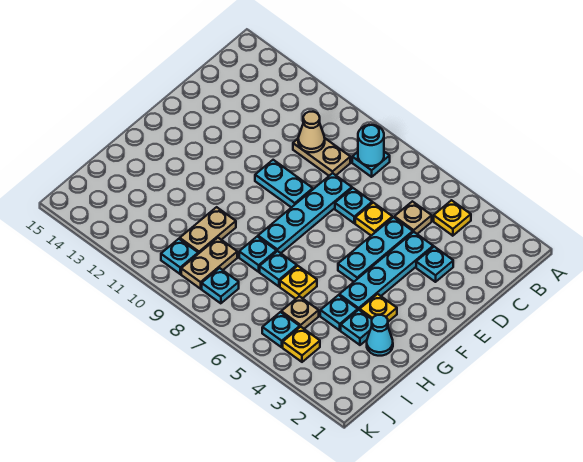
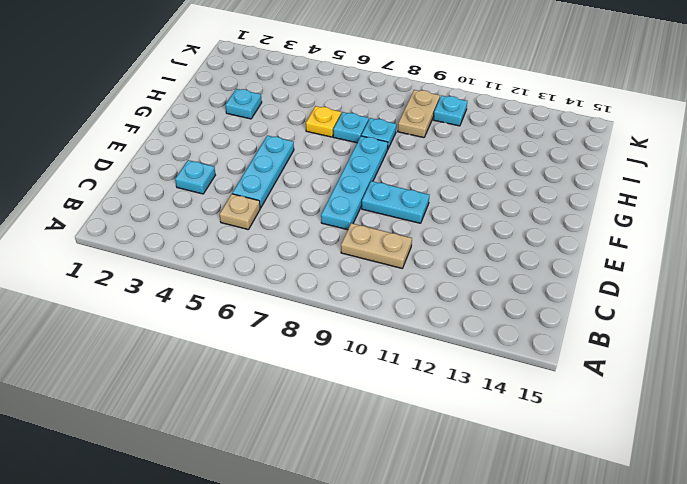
none -> yellow 1x1 plate [434,200,471,236]
none -> cyan 1x1 plate [352,152,390,177]
none -> cyan 1x4 plate [339,232,433,310]

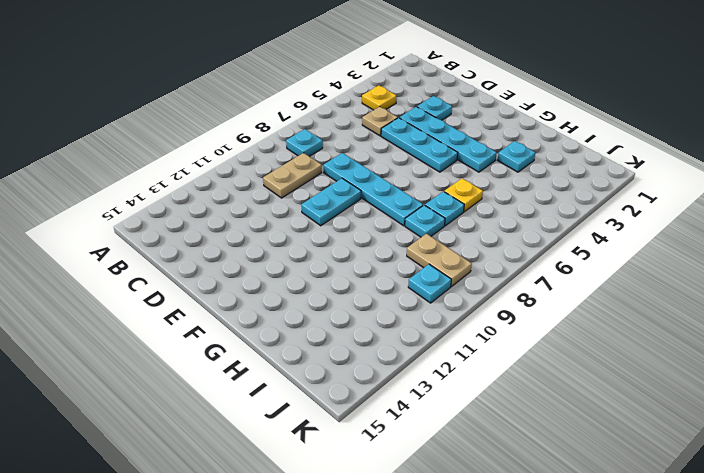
none -> yellow 1x1 plate [355,203,393,236]
none -> cyan 1x1 plate [335,188,372,223]
none -> yellow 1x1 plate [360,294,397,322]

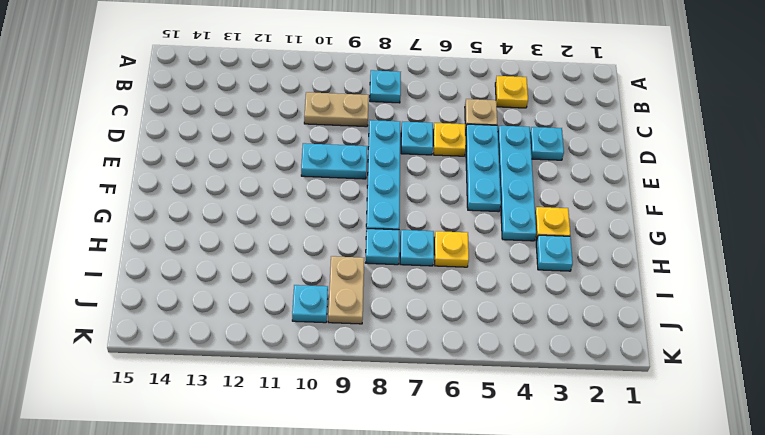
none -> cyan 1x1 cone [367,315,393,356]
none -> cyan 1x1 plate [320,295,358,330]
none -> tan 1x2 plate [180,207,236,254]

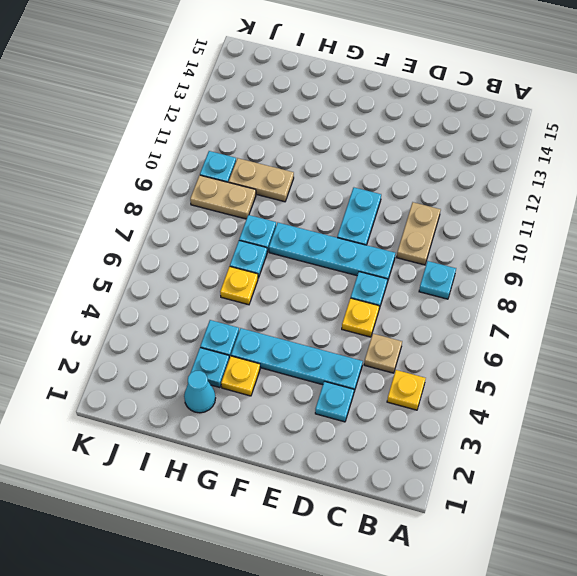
none -> cyan 1x3 plate [338,217,413,282]
none -> tan 1x1 plate [281,296,319,329]
none -> yellow 1x1 plate [283,327,320,362]

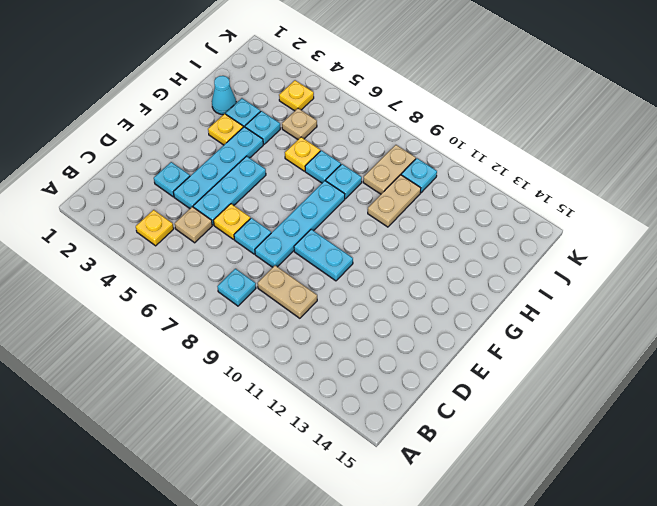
none -> cyan 1x1 plate [262,312,300,347]
none -> cyan 1x1 plate [202,268,239,303]
none -> cyan 1x1 round brick [358,125,384,166]

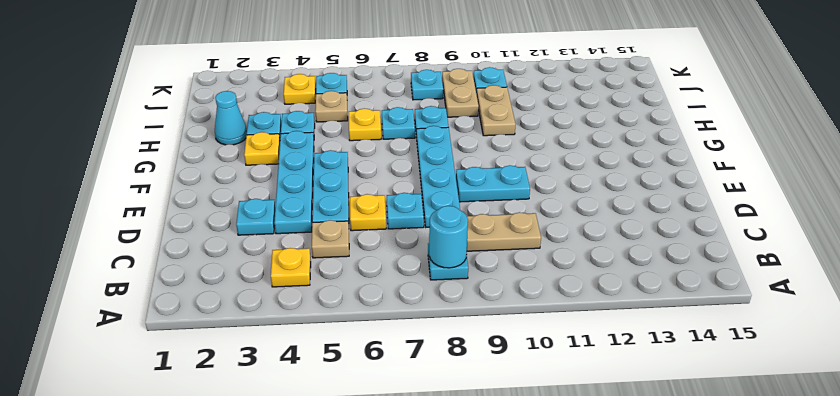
none -> tan 1x1 cone [298,112,325,152]

